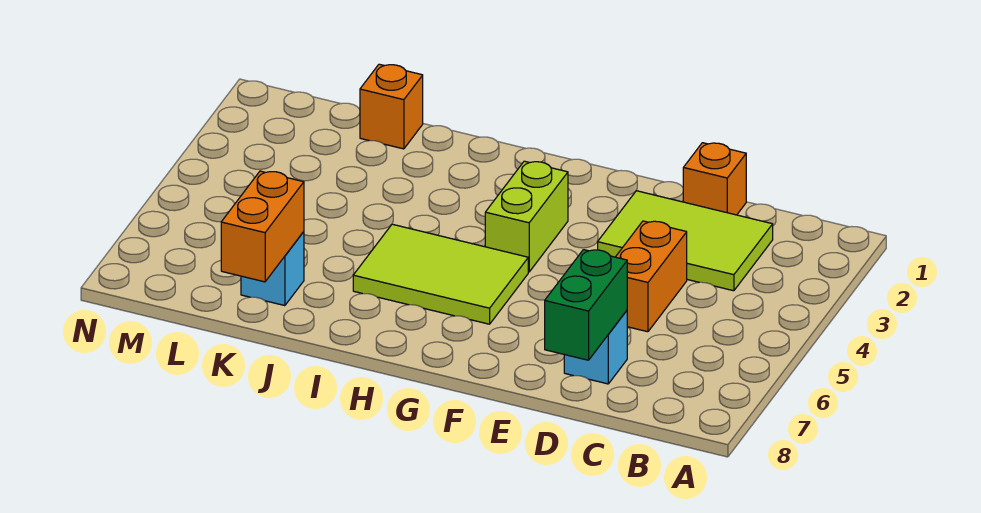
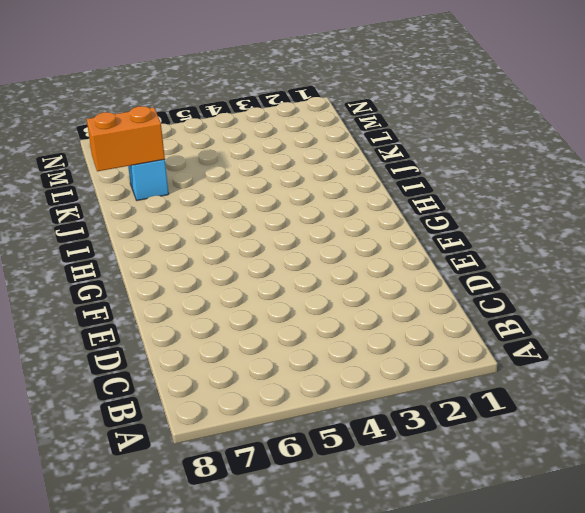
none -> lime 2x3 tile [598,191,773,291]
none -> orange 1x1 brick [683,143,746,215]

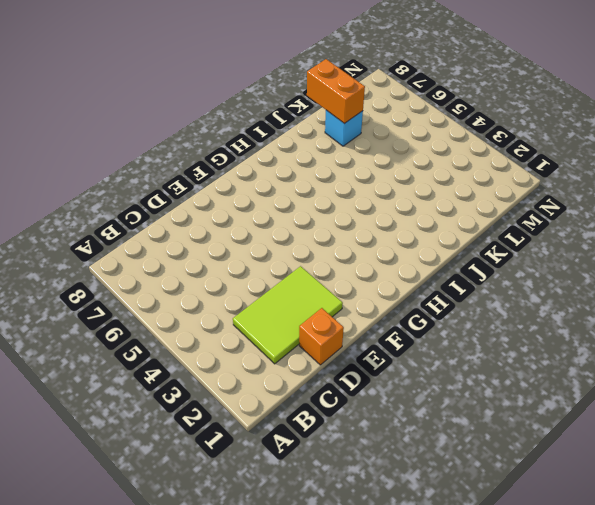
none -> orange 1x2 brick [616,221,687,332]
none -> cyan 1x1 brick [564,311,627,384]

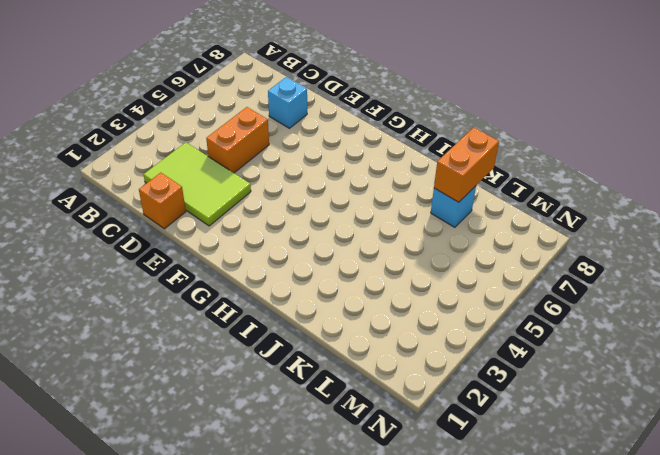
none -> lime 1x2 brick [485,161,568,272]
none -> lime 2x3 tile [353,224,528,324]

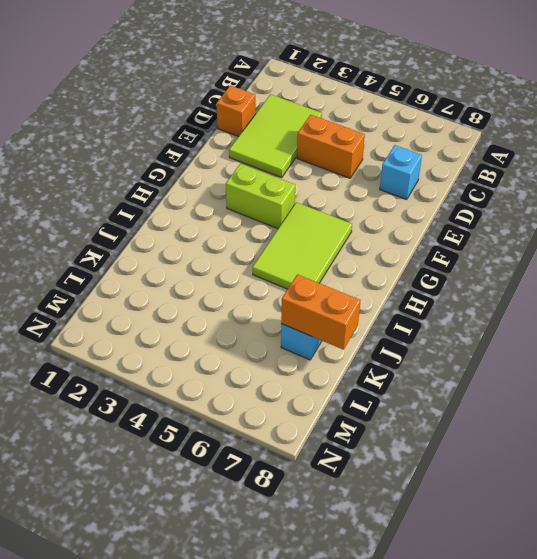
none -> orange 1x1 brick [360,64,423,149]
none -> green 1x2 brick [545,250,627,360]

